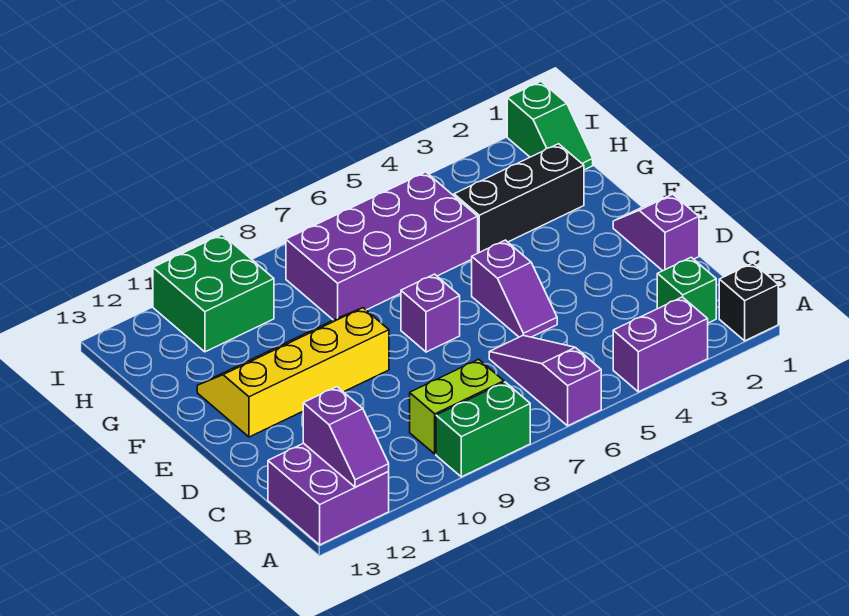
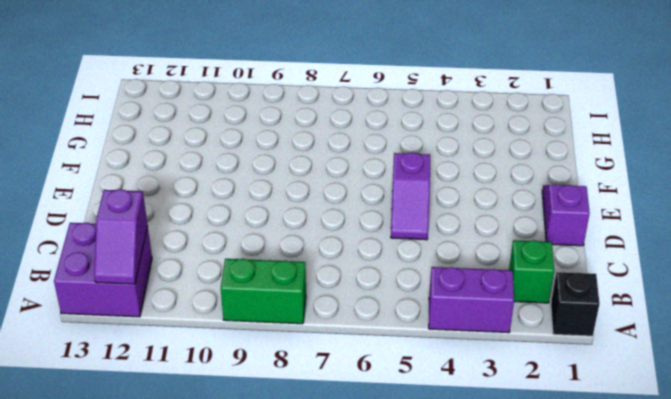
none -> purple 1x3 slope [489,335,601,426]
none -> lime 1x2 brick [410,359,504,454]
none -> purple 1x1 brick [401,274,460,352]

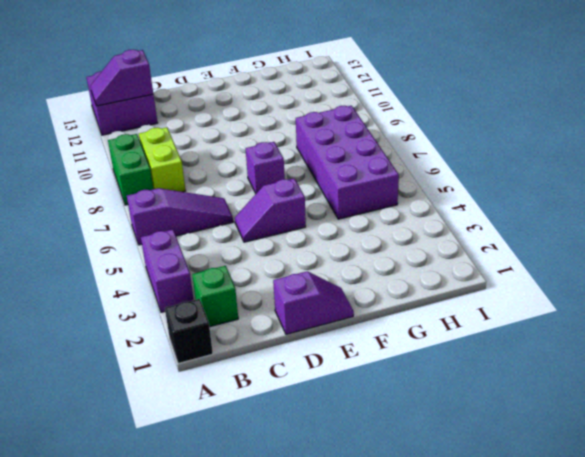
none -> yellow 2x4 slope [197,308,389,437]
none -> black 1x3 brick [454,144,584,253]
none -> green 1x2 slope [507,81,593,170]

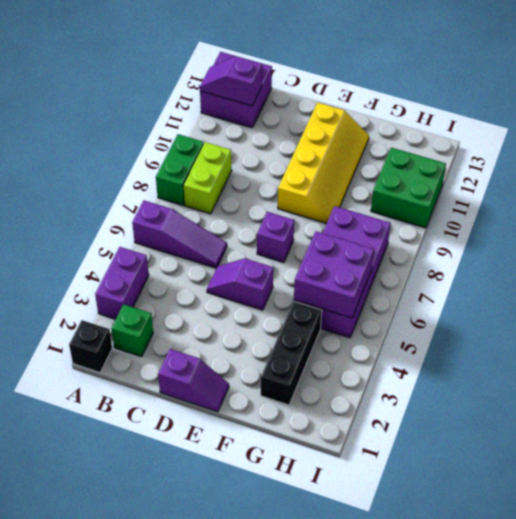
purple 2x2 brick [294,231,374,318] -> none
none -> green 1x2 slope [507,81,593,170]

